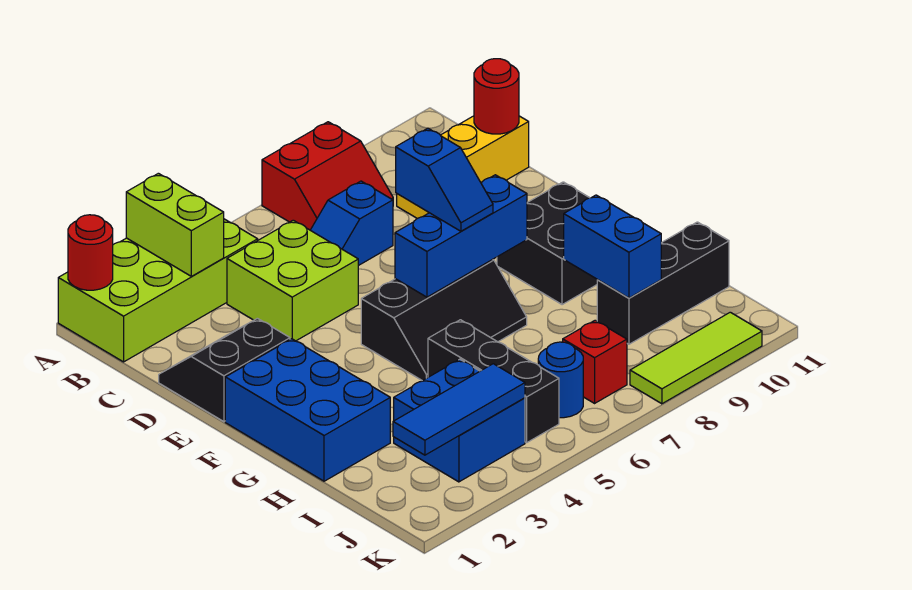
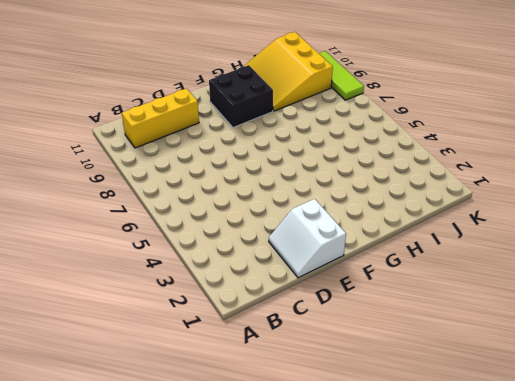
yellow 1x3 brick [122,88,199,148] -> yellow 1x3 brick turned to [397,116,529,218]
white 2x2 slope [269,199,346,278] -> black 2x2 slope [159,318,290,422]
yellow 3x3 slope [244,32,333,111] -> black 1x3 brick [597,222,729,344]
none -> lime 2x4 brick [58,219,258,362]
none -> red 2x2 slope [262,122,393,230]
none -> lime 2x2 brick [227,220,358,341]

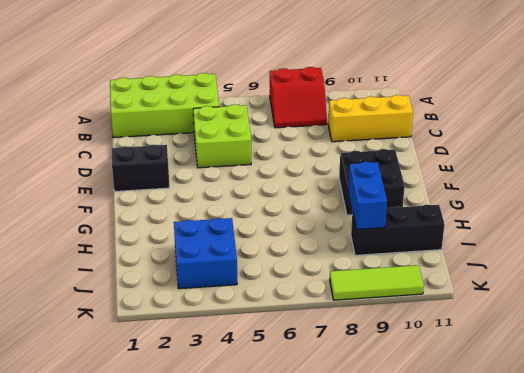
none -> blue 1x2 slope [311,181,393,266]
none -> blue 2x3 brick [225,339,390,481]
none -> black 2x3 slope [361,259,527,381]

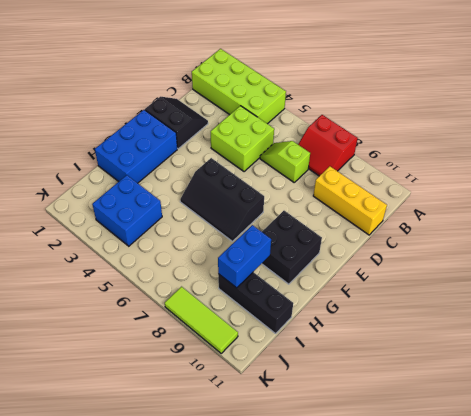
lime 1x2 slope [260,141,310,182] -> blue 1x2 slope [311,181,393,266]
none -> black 1x3 brick [428,320,559,443]
none -> blue 1x1 round brick [538,342,583,418]
none -> red 1x1 brick [563,320,627,403]

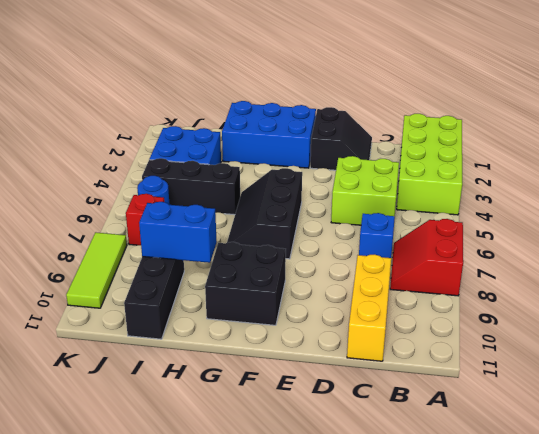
none -> red 1x1 round brick [68,215,113,290]
none -> lime 1x2 brick [126,173,224,276]
none -> red 1x1 round brick [474,59,519,134]

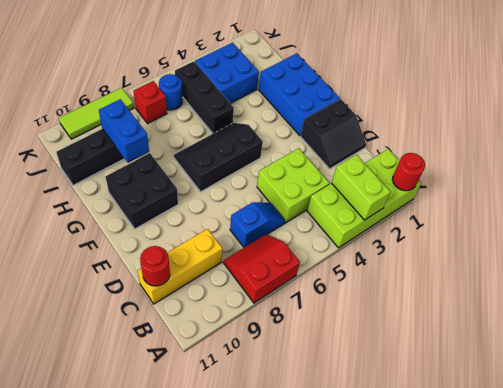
none -> blue 1x3 brick [395,175,527,297]
none -> blue 1x3 tile [393,364,525,455]
none -> blue 1x2 slope [396,128,493,231]

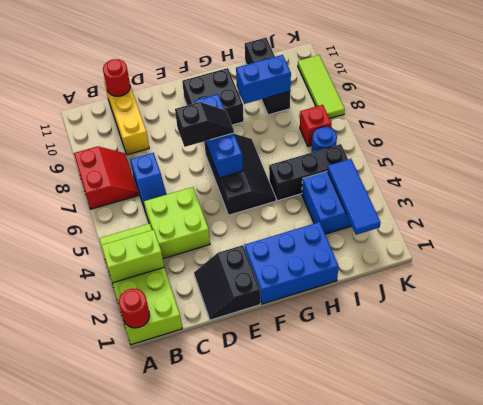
black 1x2 slope [175,102,234,147] -> blue 1x2 slope [396,128,493,231]

